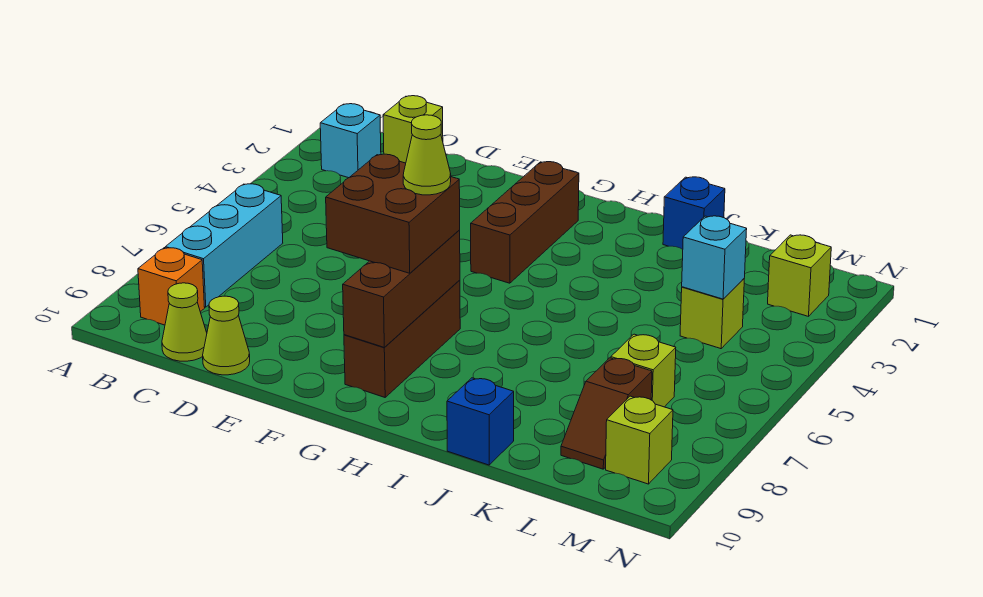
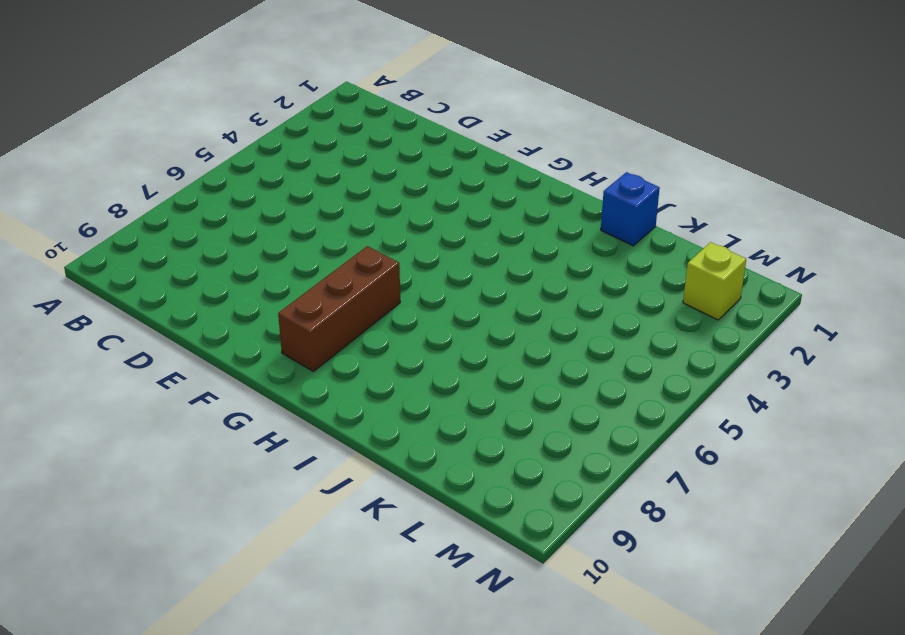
none -> cyan 1x1 brick [320,104,381,178]
none -> cyan 1x3 brick [165,184,283,307]
none -> orange 1x1 brick [138,248,205,325]

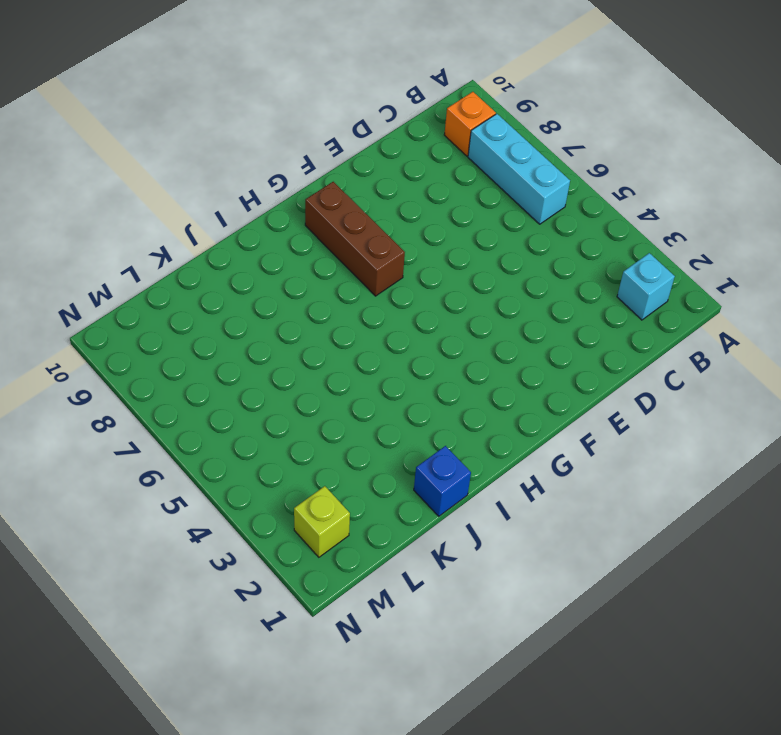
none -> lime 1x1 brick [383,96,443,163]
none -> lime 1x1 cone [162,283,207,361]
none -> lime 1x1 cone [203,296,250,375]

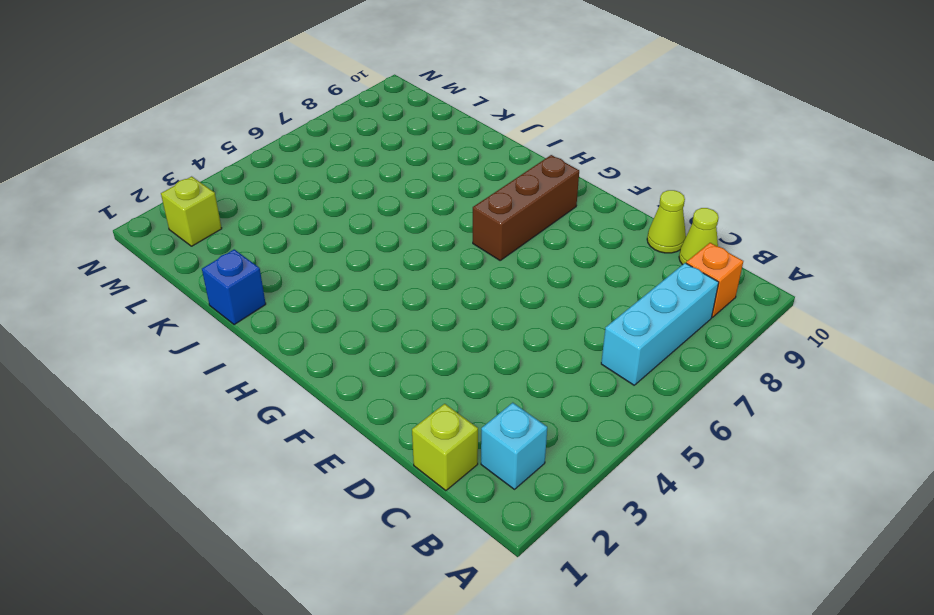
none -> brown 1x3 brick [471,162,579,283]
none -> blue 1x1 brick [447,378,514,465]
none -> lime 1x1 brick [680,279,744,349]

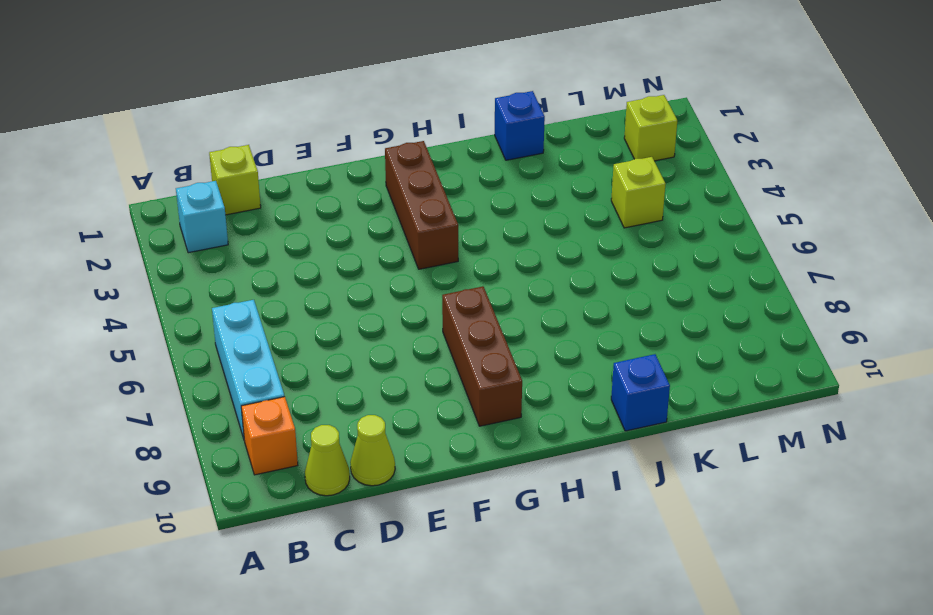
none -> lime 1x1 brick [611,334,676,407]
none -> brown 1x2 slope [561,358,652,469]
none -> lime 1x1 brick [606,396,673,484]

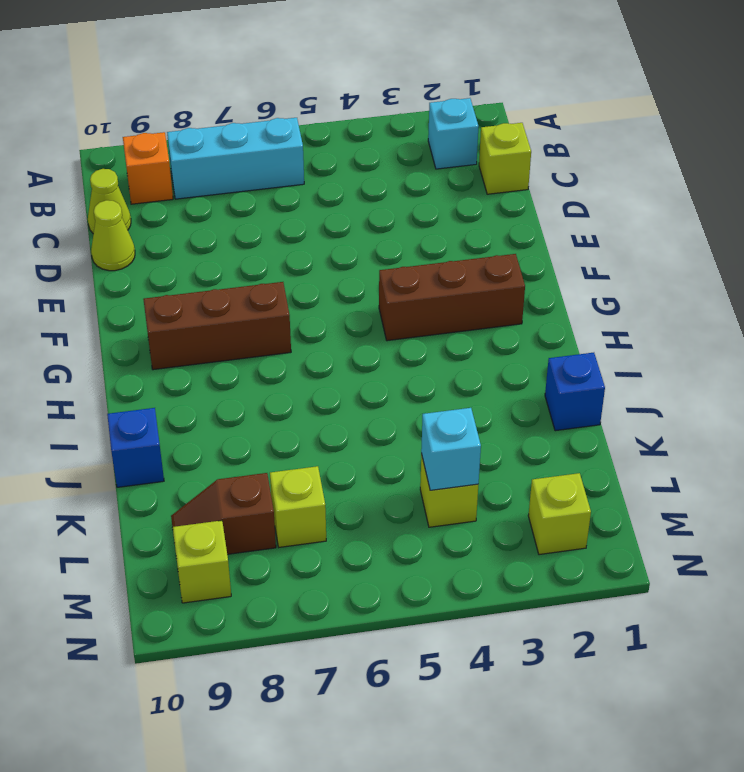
none -> brown 1x3 brick [343,230,460,347]
none -> brown 2x2 brick [326,154,460,273]
none -> lime 1x1 cone [403,115,451,195]

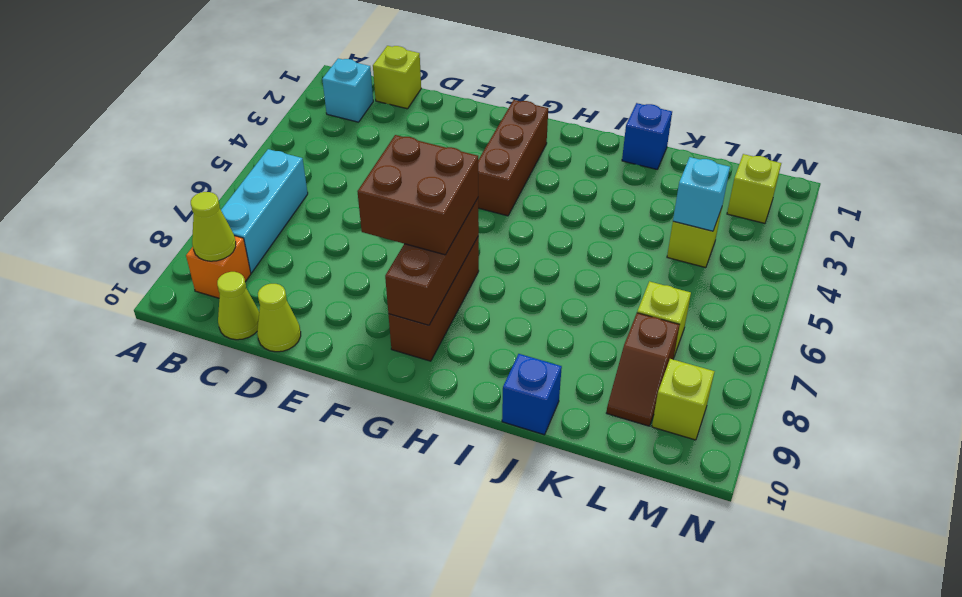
lime 1x1 cone [191,192,236,261] -> lime 1x1 cone moved to [403,115,451,195]

